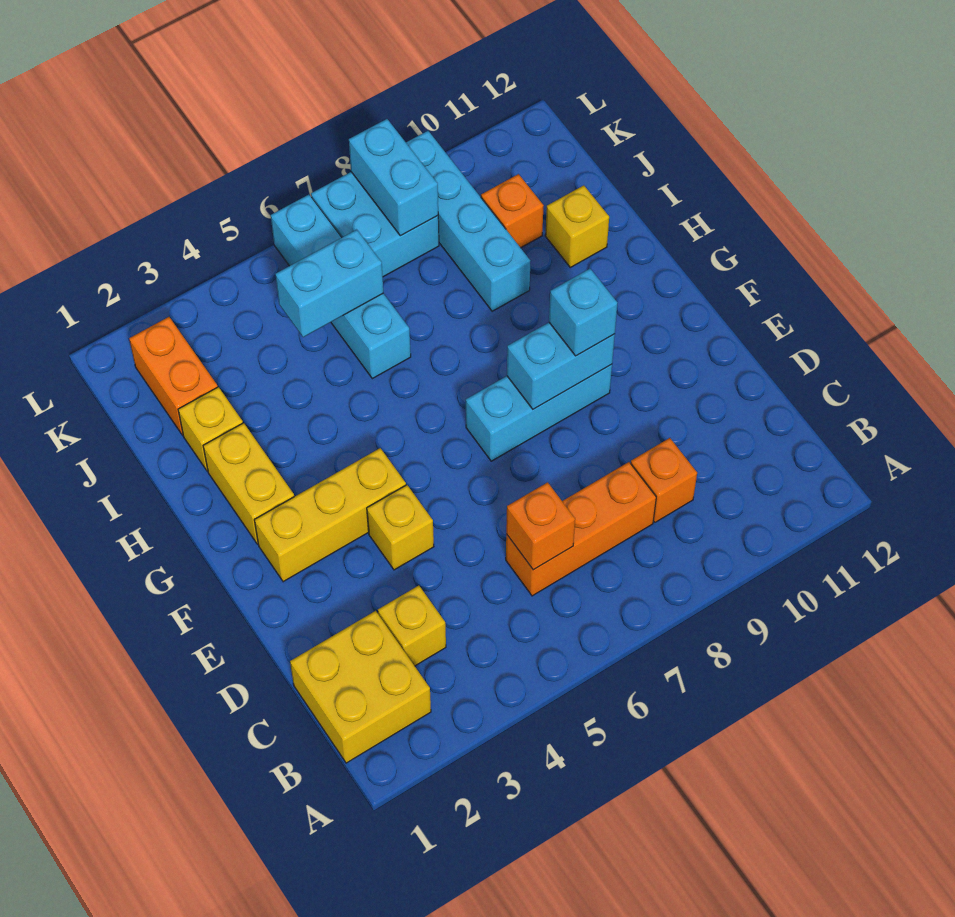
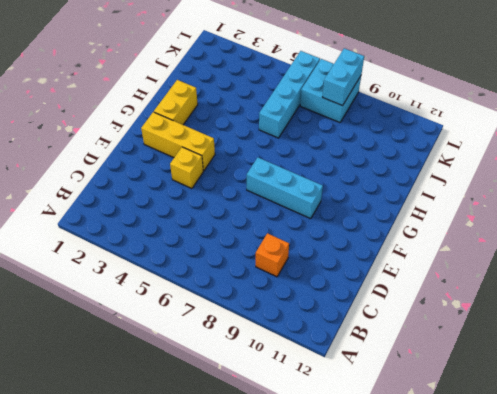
none -> yellow 2x2 brick [290,611,431,763]
none -> yellow 1x1 brick [378,586,446,666]
none -> orange 1x3 brick [506,462,656,596]

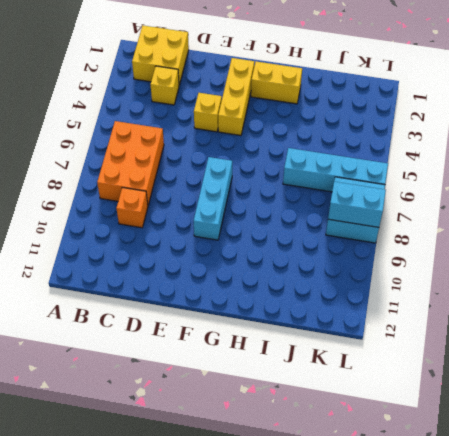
orange 2x3 brick [97,121,164,205] -> orange 1x3 brick [506,462,656,596]
none -> yellow 1x1 brick [178,387,243,471]
none -> cyan 1x4 brick [406,131,530,311]
none -> yellow 1x1 brick [545,185,609,267]

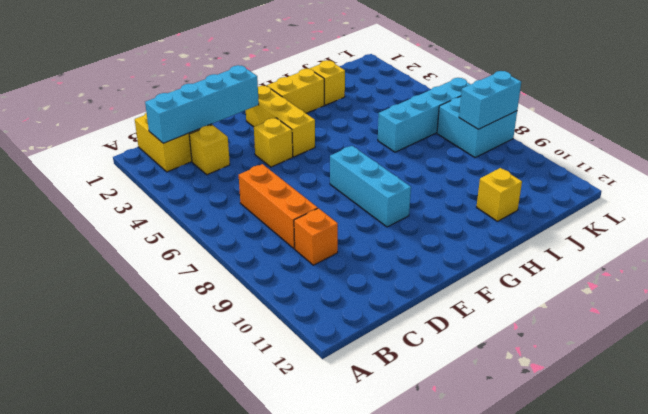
cyan 1x4 brick [145,65,259,143] -> cyan 1x4 brick moved to [406,131,530,311]
none -> orange 1x2 brick [129,317,218,435]
none -> orange 1x1 brick [481,174,544,248]
none -> orange 1x1 brick [506,482,575,570]

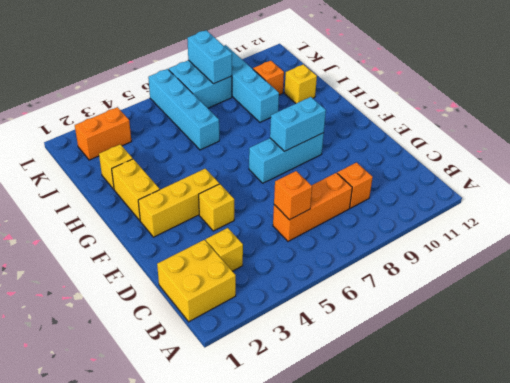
orange 1x2 brick [75,107,131,160] -> orange 1x2 brick turned to [129,317,218,435]
none -> cyan 1x2 brick [275,230,383,337]
none -> cyan 1x1 brick [549,268,617,356]

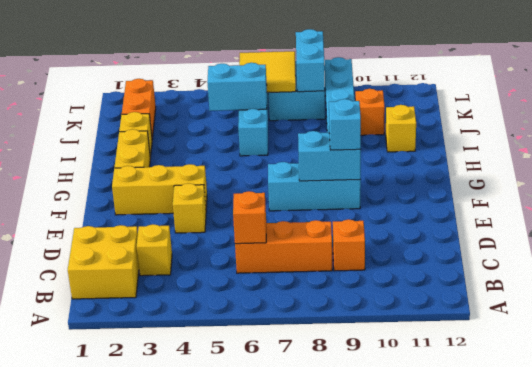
yellow 2x2 tile [239,51,296,93] -> none

